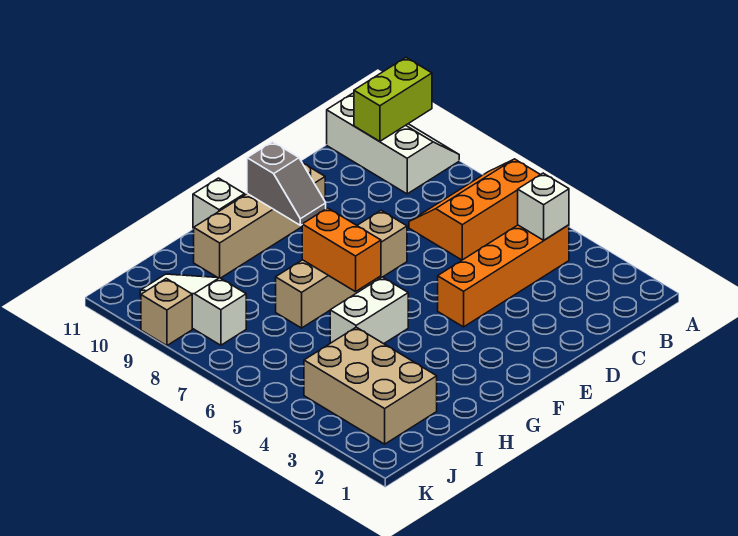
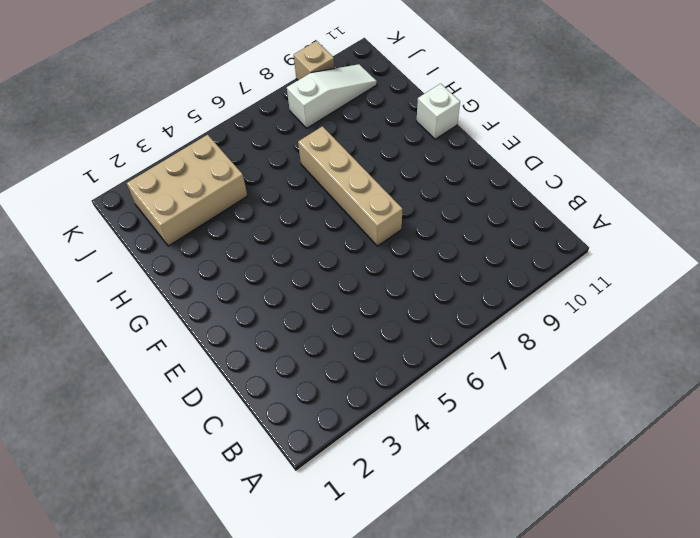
none -> orange 2x3 slope [409,159,540,260]
none -> white 2x3 slope [327,93,459,194]
none -> orange 1x4 brick [438,225,569,327]

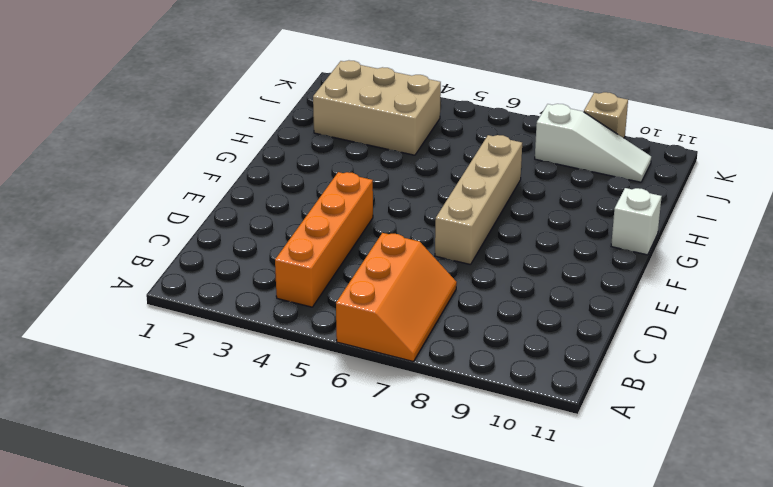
none -> white 2x3 slope [327,93,459,194]
none -> tan 1x4 brick [194,163,325,278]
none -> white 1x2 brick [330,277,408,344]

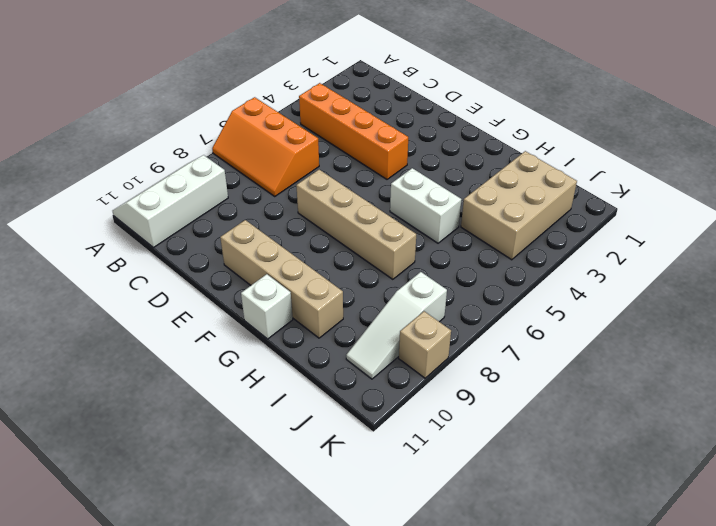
none -> lime 1x2 brick [354,58,432,142]
none -> white 1x1 brick [518,173,569,240]
none -> grey 1x2 slope [247,142,326,225]

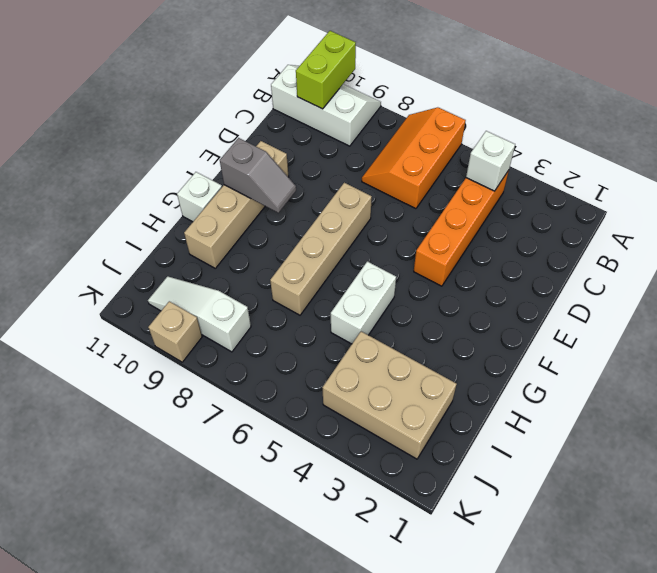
none -> orange 1x2 brick [302,208,381,292]

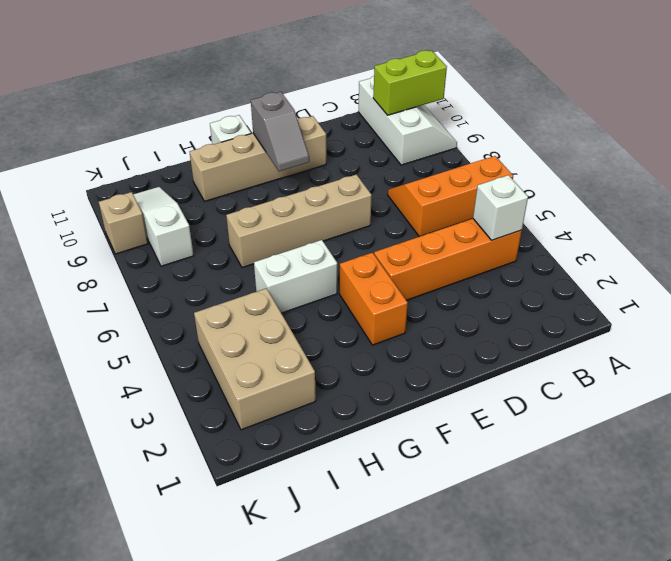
orange 1x2 brick [340,253,408,345] -> orange 1x2 brick moved to [302,208,381,292]

